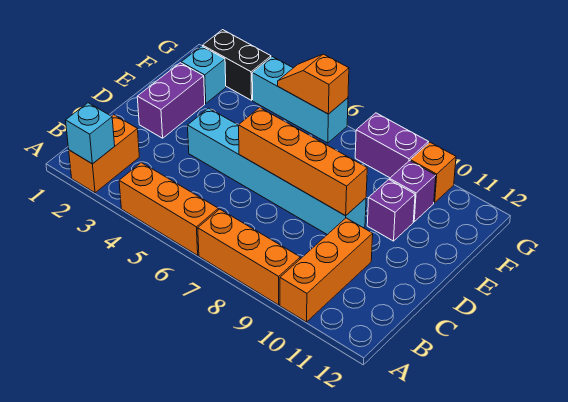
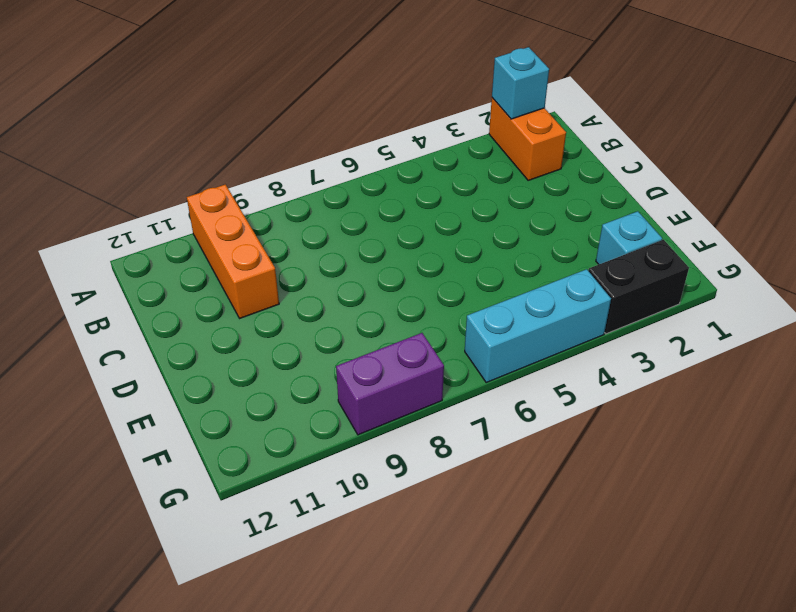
none -> orange 1x3 brick [119,163,218,255]
none -> orange 1x3 brick [198,209,300,305]
none -> purple 1x2 brick [137,63,205,138]

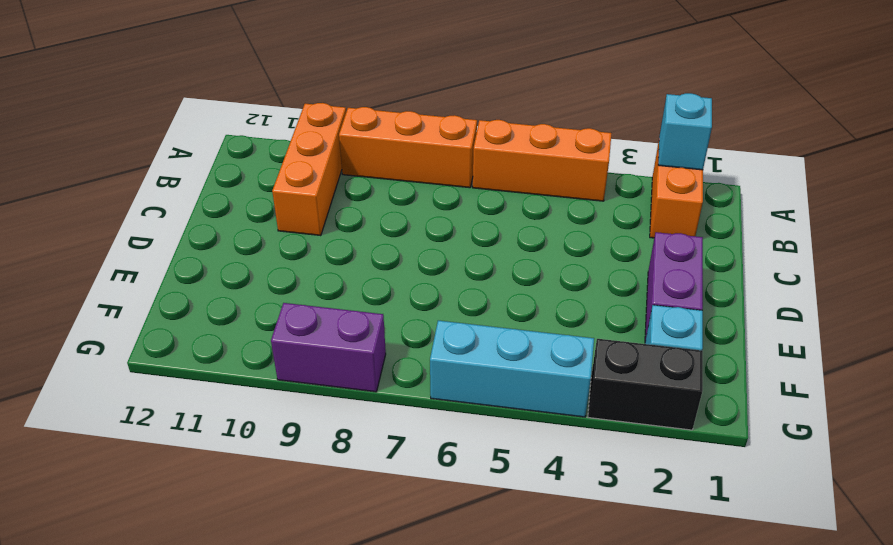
none -> cyan 1x6 brick [188,108,366,235]
none -> purple 1x1 brick [367,179,415,241]
none -> purple 1x1 brick [390,161,436,222]

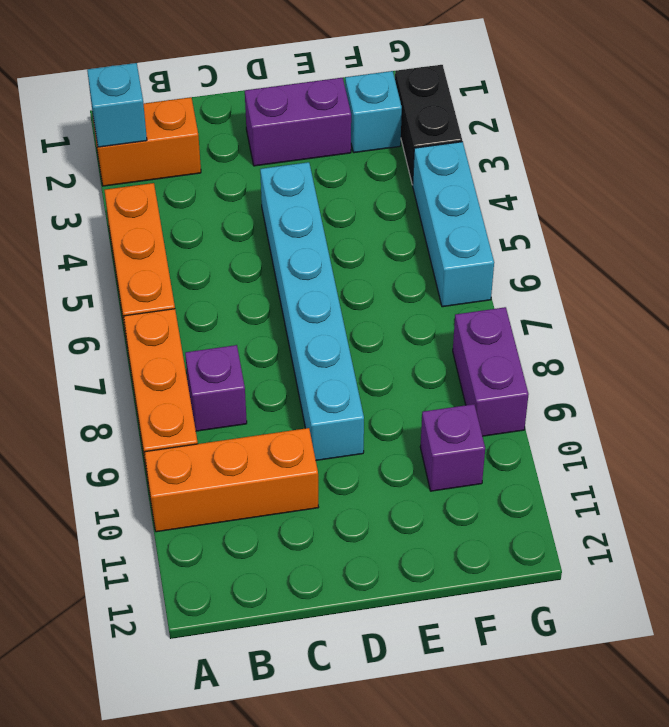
purple 1x1 brick [185,345,247,431] -> purple 1x1 brick moved to [367,179,415,241]
none -> orange 1x1 brick [410,142,456,203]
none -> orange 1x4 brick [239,108,367,216]
none -> orange 1x2 slope [278,54,349,114]

